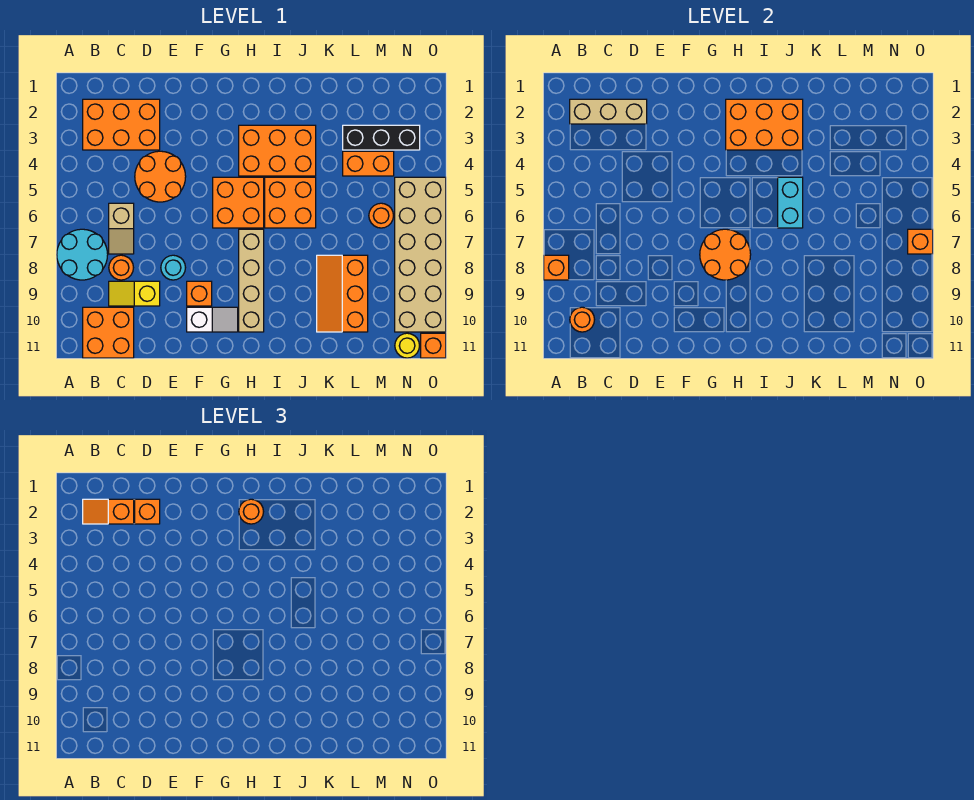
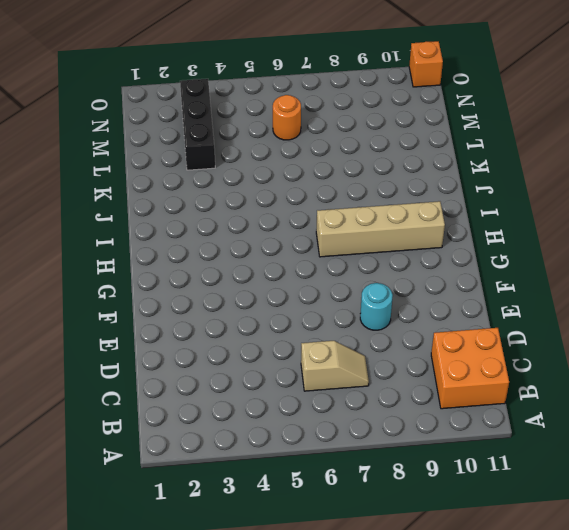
none -> cyan 2x2 round brick [57,229,108,280]
none -> orange 2x3 brick [83,99,160,150]
none -> orange 1x1 round brick [109,255,134,280]
none -> yellow 1x2 slope [109,281,160,306]

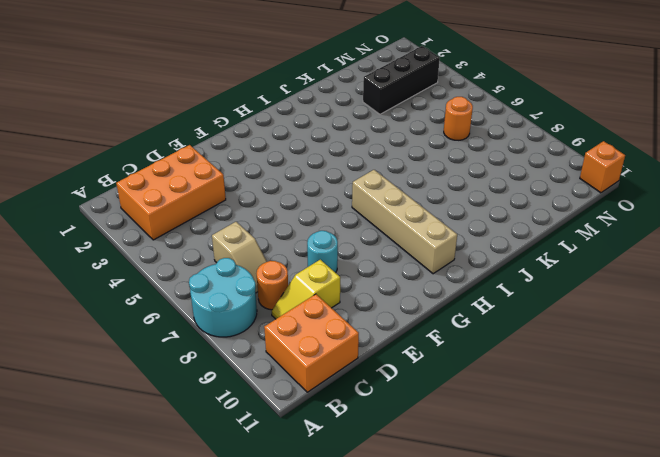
none -> orange 2x2 round brick [135,151,186,202]
none -> orange 1x1 brick [187,281,212,306]
none -> white 1x2 slope [187,307,238,332]
none -> orange 2x2 brick [213,177,264,228]

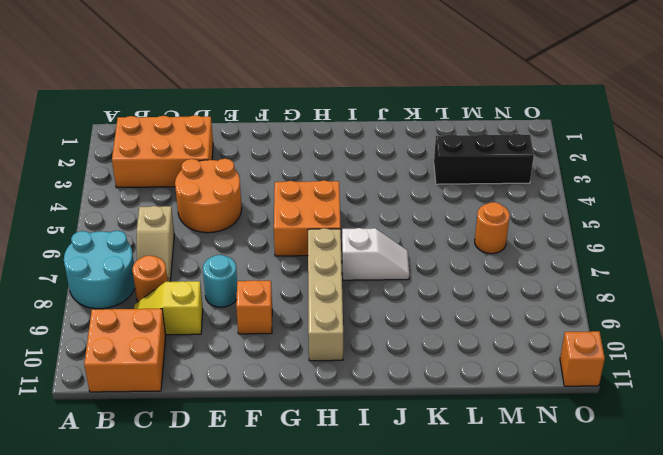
white 1x2 slope [342,228,409,280] -> white 1x2 slope moved to [187,307,238,332]
none -> orange 2x3 brick [239,125,316,176]
none -> orange 2x2 brick [265,177,316,228]
none -> orange 2x3 slope [317,255,368,332]
none -> orange 1x2 brick [343,151,394,176]

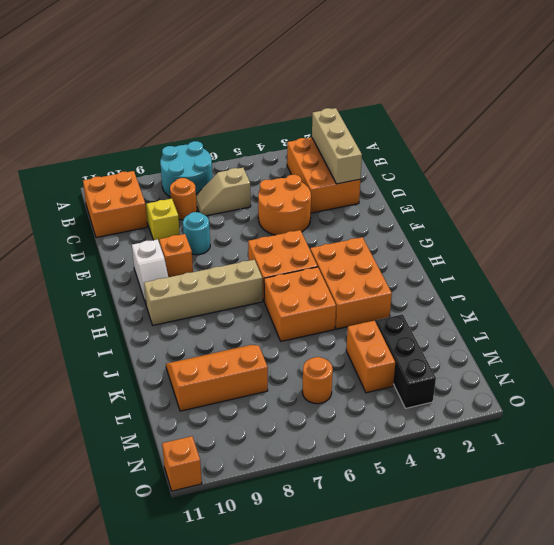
none -> tan 2x6 brick [395,177,446,332]
none -> yellow 1x1 round brick [395,333,420,358]
none -> orange 1x1 brick [544,255,569,280]
none -> orange 1x1 round brick [570,307,595,332]

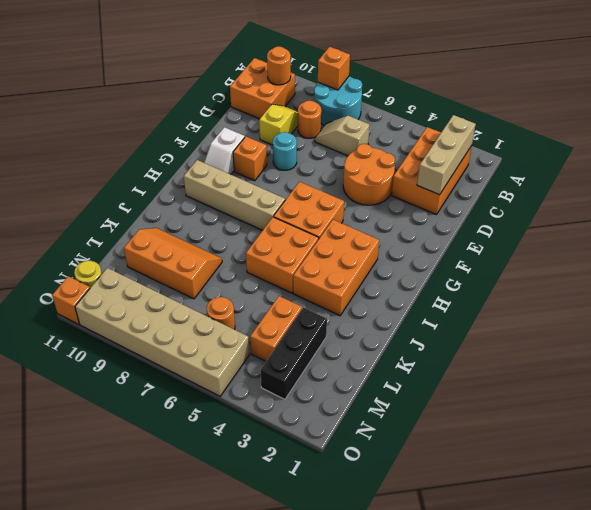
none -> orange 2x2 round brick [700,229,751,280]
none -> orange 2x3 brick [726,99,803,150]
none -> cyan 1x2 brick [778,177,803,228]
none -> orange 1x1 brick [908,229,933,254]

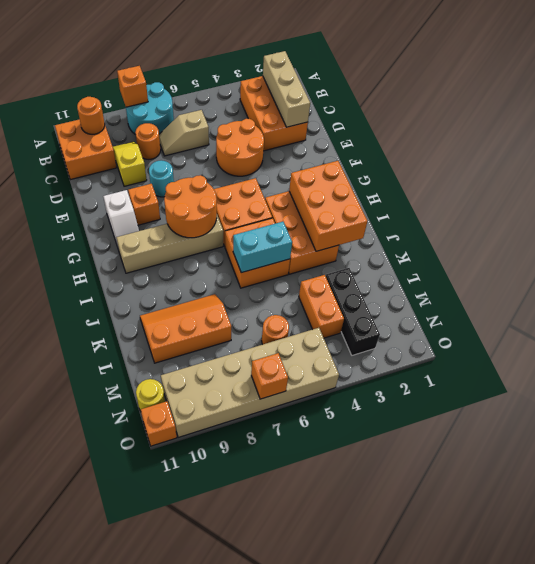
none -> orange 1x2 slope [83,499,134,524]
none -> orange 1x1 brick [135,499,160,524]
none -> orange 1x1 round brick [239,499,264,524]

